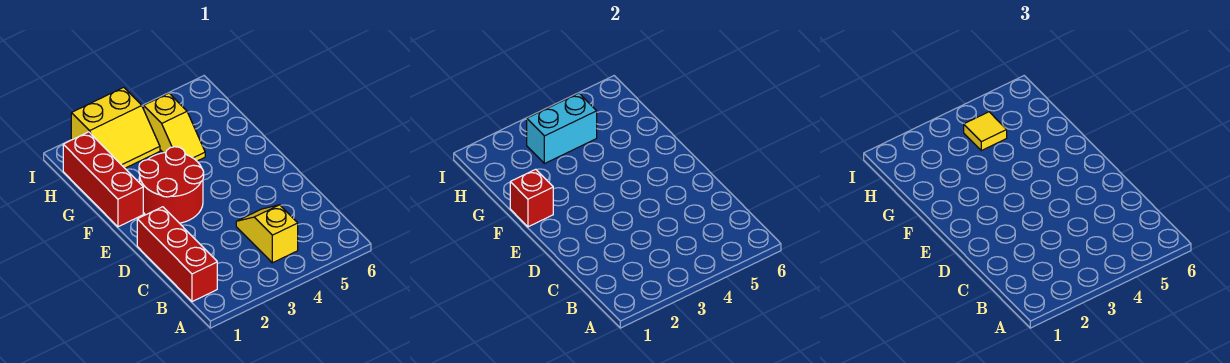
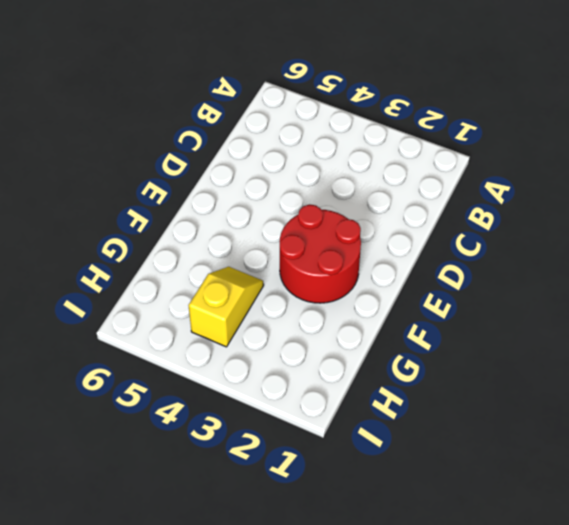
none -> red 1x3 brick [137,207,217,302]
none -> yellow 1x2 slope [236,205,298,263]

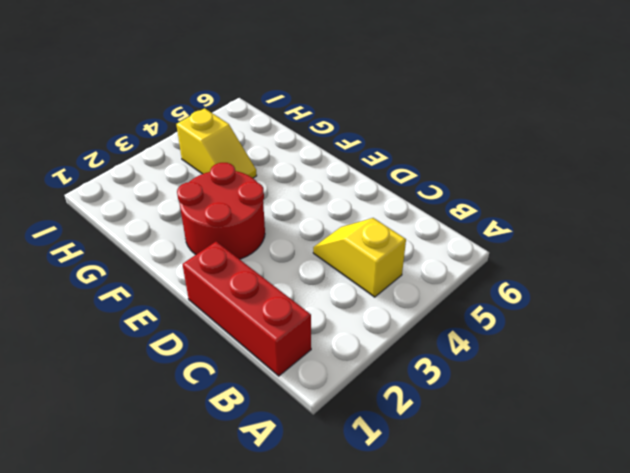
none -> red 1x3 brick [63,132,143,227]
none -> yellow 2x2 slope [71,87,160,168]

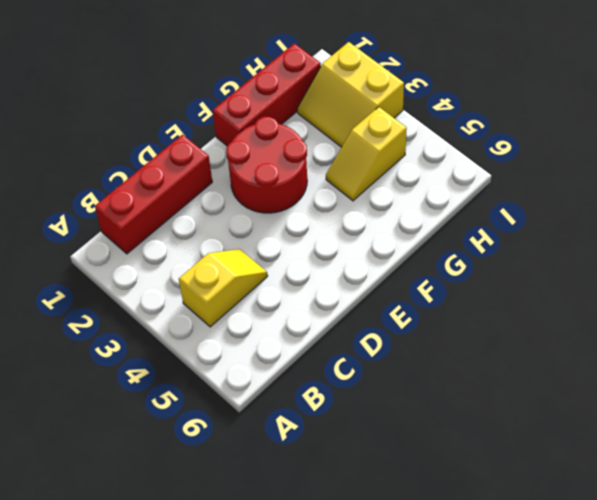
none -> red 1x1 brick [510,169,553,227]
none -> cyan 1x2 brick [527,93,597,164]

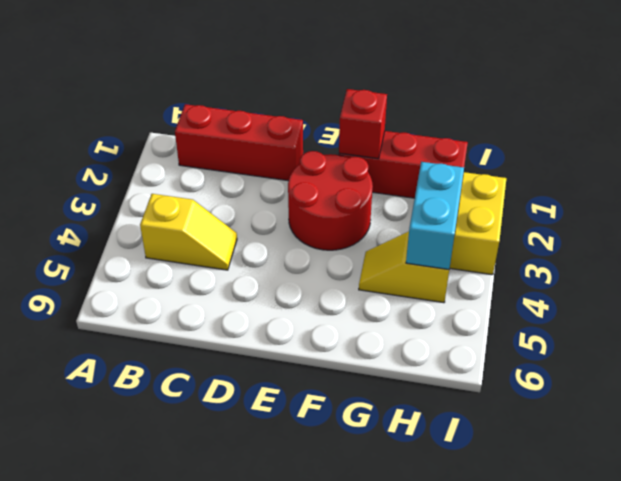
none -> yellow 1x1 tile [964,112,1007,151]

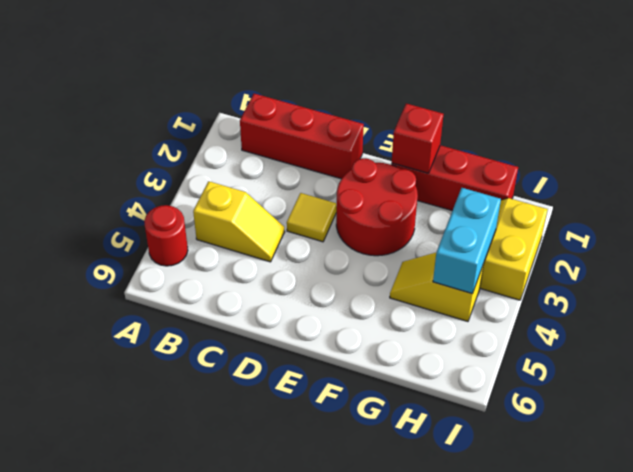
red 1x1 round brick [144,205,188,266] -> none
yellow 1x1 tile [287,193,336,242] -> yellow 1x1 tile moved to [964,112,1007,151]

